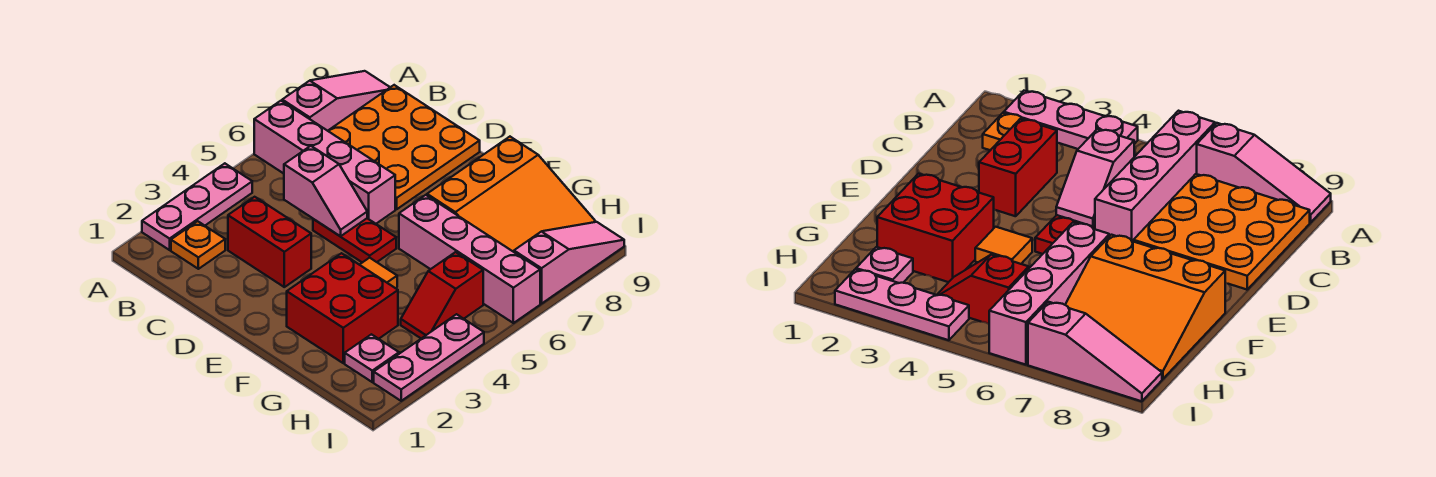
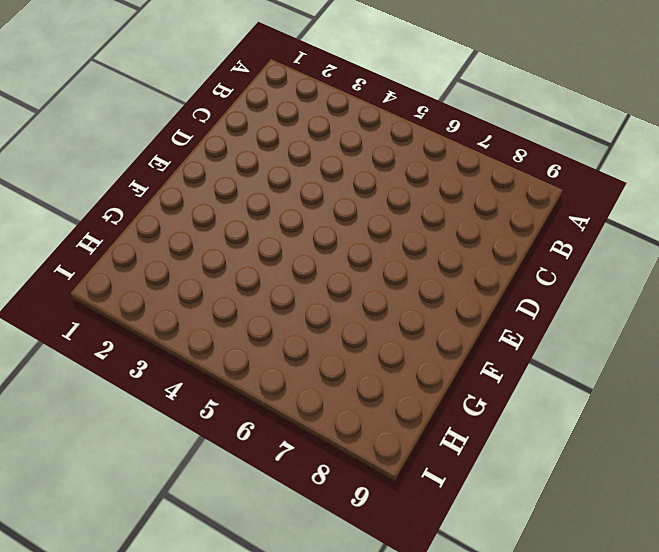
none -> pink 1x3 plate [142,163,252,250]
none -> pink 1x4 brick [254,101,395,224]
none -> pink 1x3 slope [282,71,390,131]

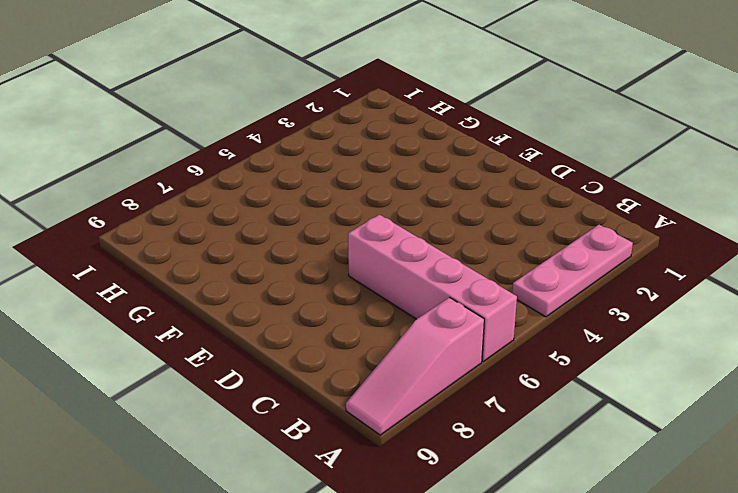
none -> orange 1x1 plate [171,221,225,269]
none -> orange 3x3 plate [328,85,480,209]
none -> red 1x2 brick [228,197,311,287]

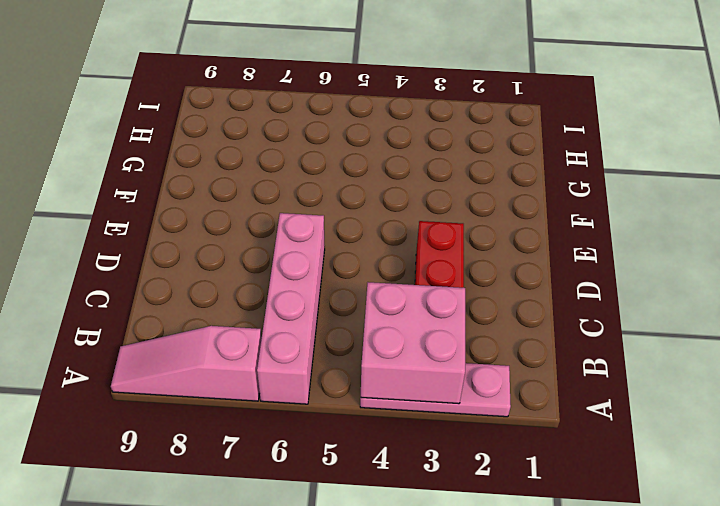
pink 2x2 brick [361,282,465,404] -> none
none -> orange 1x1 plate [171,221,225,269]
none -> orange 3x3 plate [328,85,480,209]
none -> red 1x2 plate [313,218,396,263]

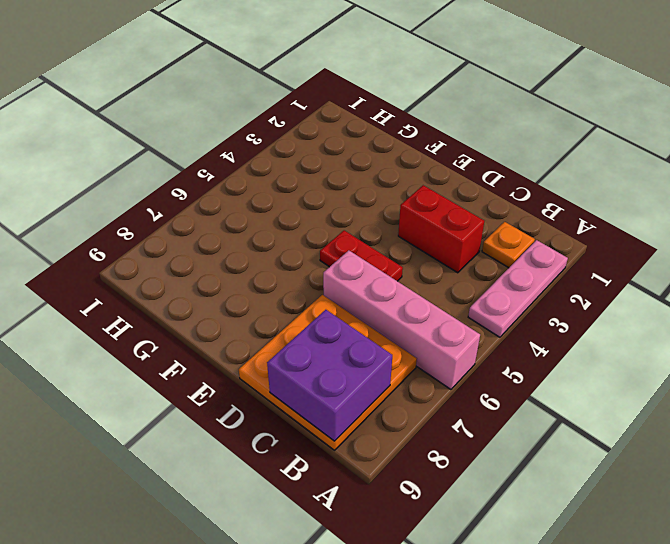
purple 2x2 brick [267,310,392,441] -> none
none -> pink 1x3 slope [282,71,390,131]
none -> red 2x2 brick [287,253,398,363]
none -> orange 1x1 tile [360,258,397,288]

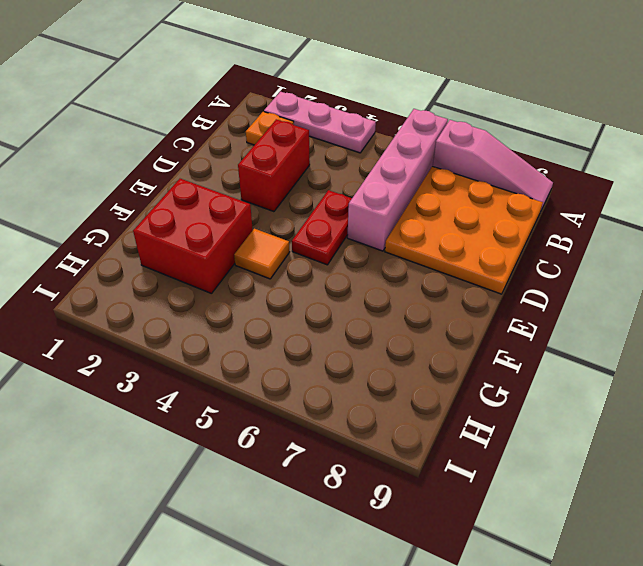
none -> pink 1x4 brick [399,195,540,323]
none -> orange 3x3 slope [427,137,595,252]
none -> pink 1x1 plate [345,334,399,382]

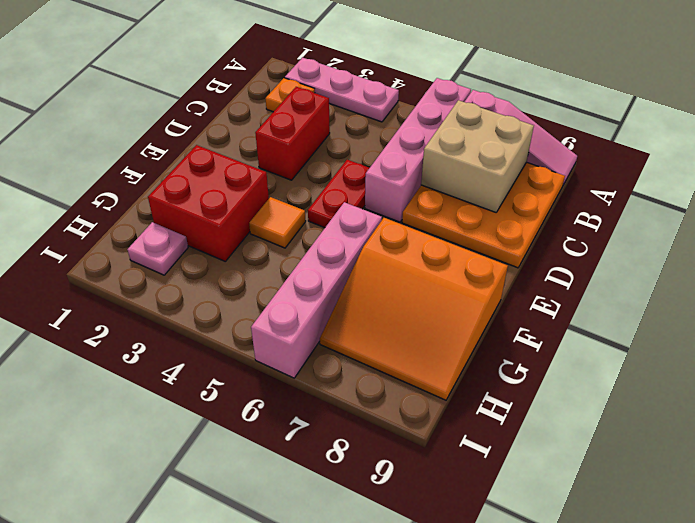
tan 2x2 brick [421,100,534,212] -> none
none -> red 1x2 slope [401,252,483,338]
none -> pink 1x3 plate [374,314,484,401]
none -> pink 1x3 slope [514,222,624,304]

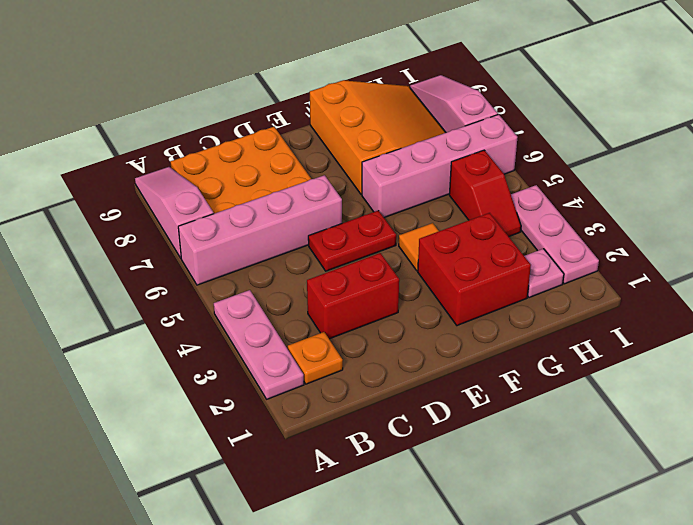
none -> pink 1x2 slope [284,146,367,236]

